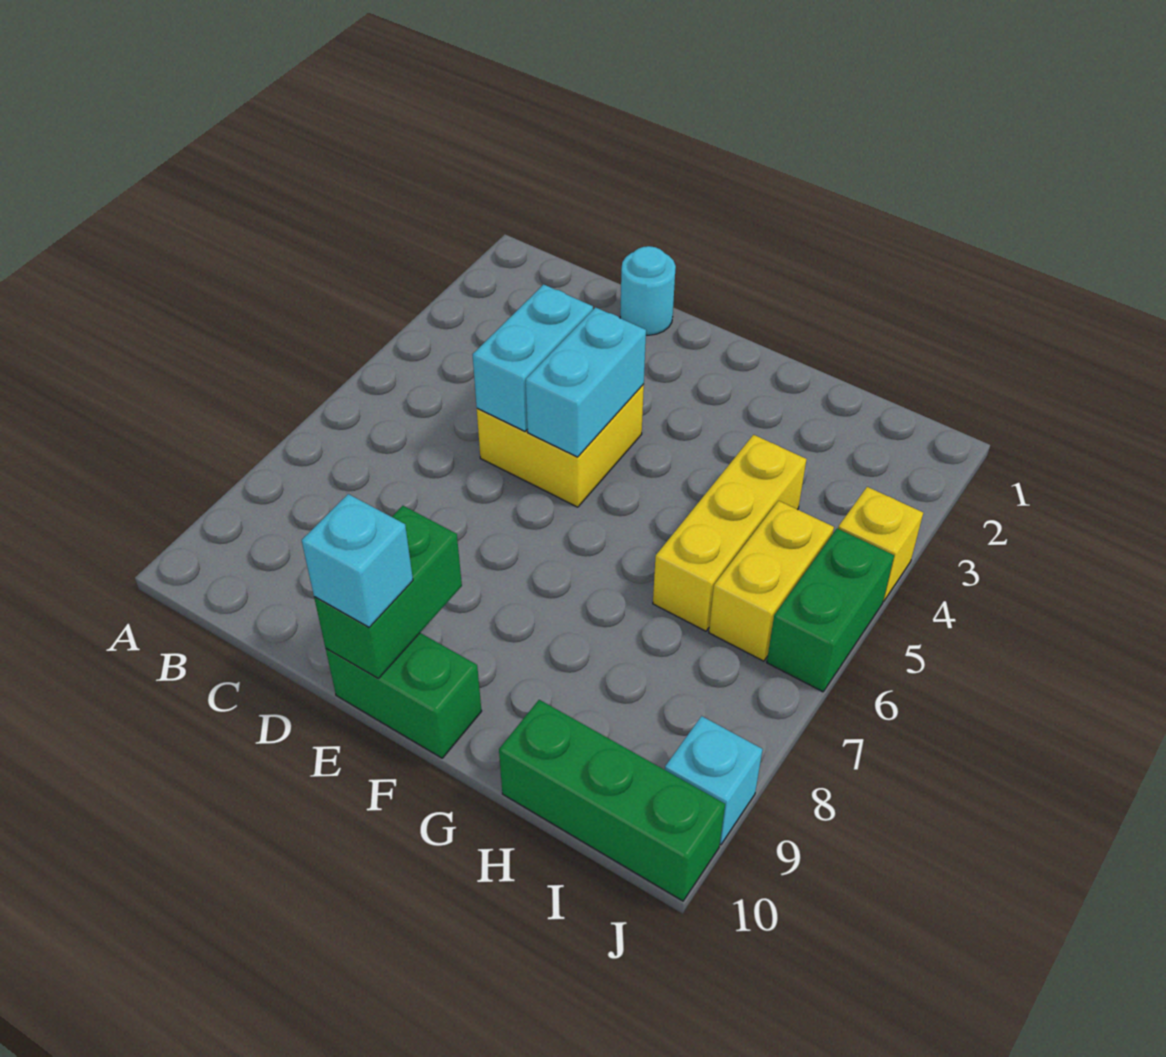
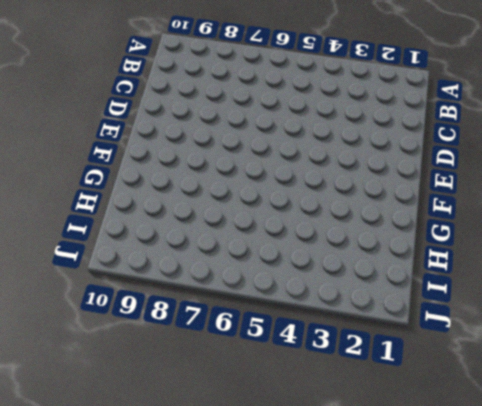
none -> cyan 1x1 round brick [620,246,676,335]
none -> yellow 2x2 brick [477,384,644,507]
none -> green 1x2 brick [326,633,482,758]

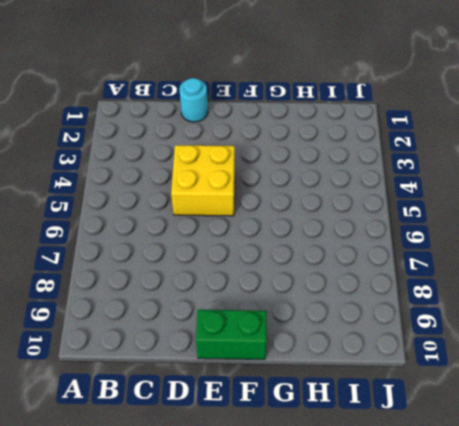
none -> yellow 1x3 brick [653,435,807,631]
none -> green 1x3 brick [499,700,725,901]
none -> yellow 1x2 brick [709,501,834,661]

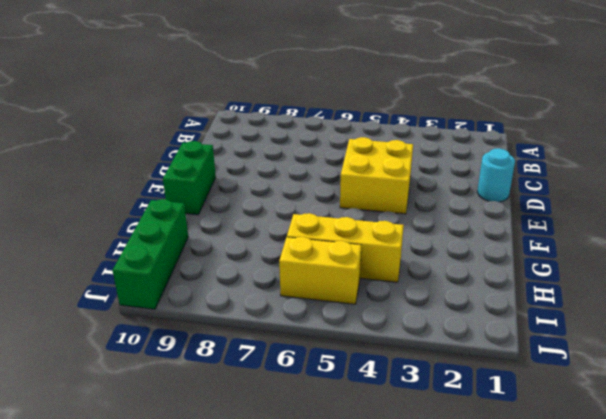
none -> yellow 1x1 brick [838,487,923,602]
none -> green 1x2 brick [767,528,894,692]
none -> cyan 1x1 brick [665,716,763,845]

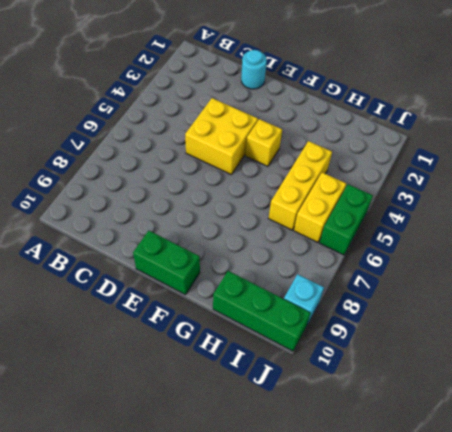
yellow 1x1 brick [246,119,282,166] -> yellow 1x1 brick moved to [838,487,923,602]
none -> cyan 1x2 brick [473,284,593,431]
none -> cyan 1x2 brick [526,307,646,457]
none -> green 1x2 brick [314,506,462,678]

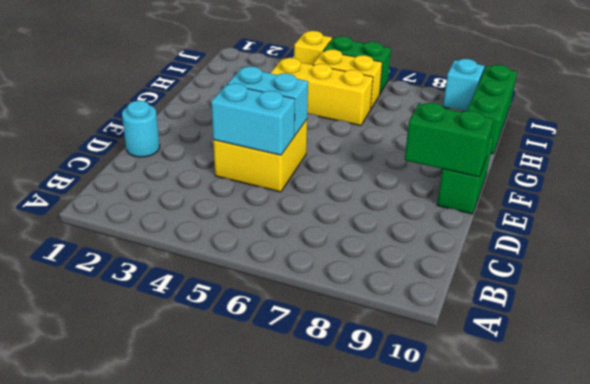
none -> cyan 1x1 brick [302,494,413,627]

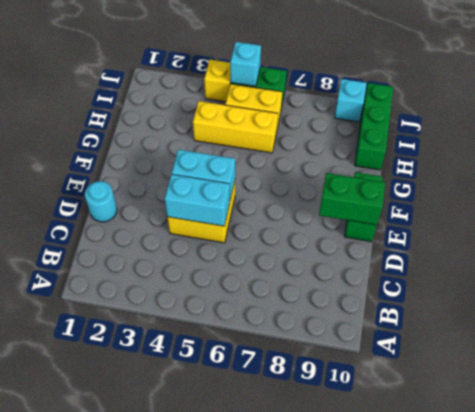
cyan 1x1 brick [230,42,261,86] -> cyan 1x1 brick moved to [302,494,413,627]

